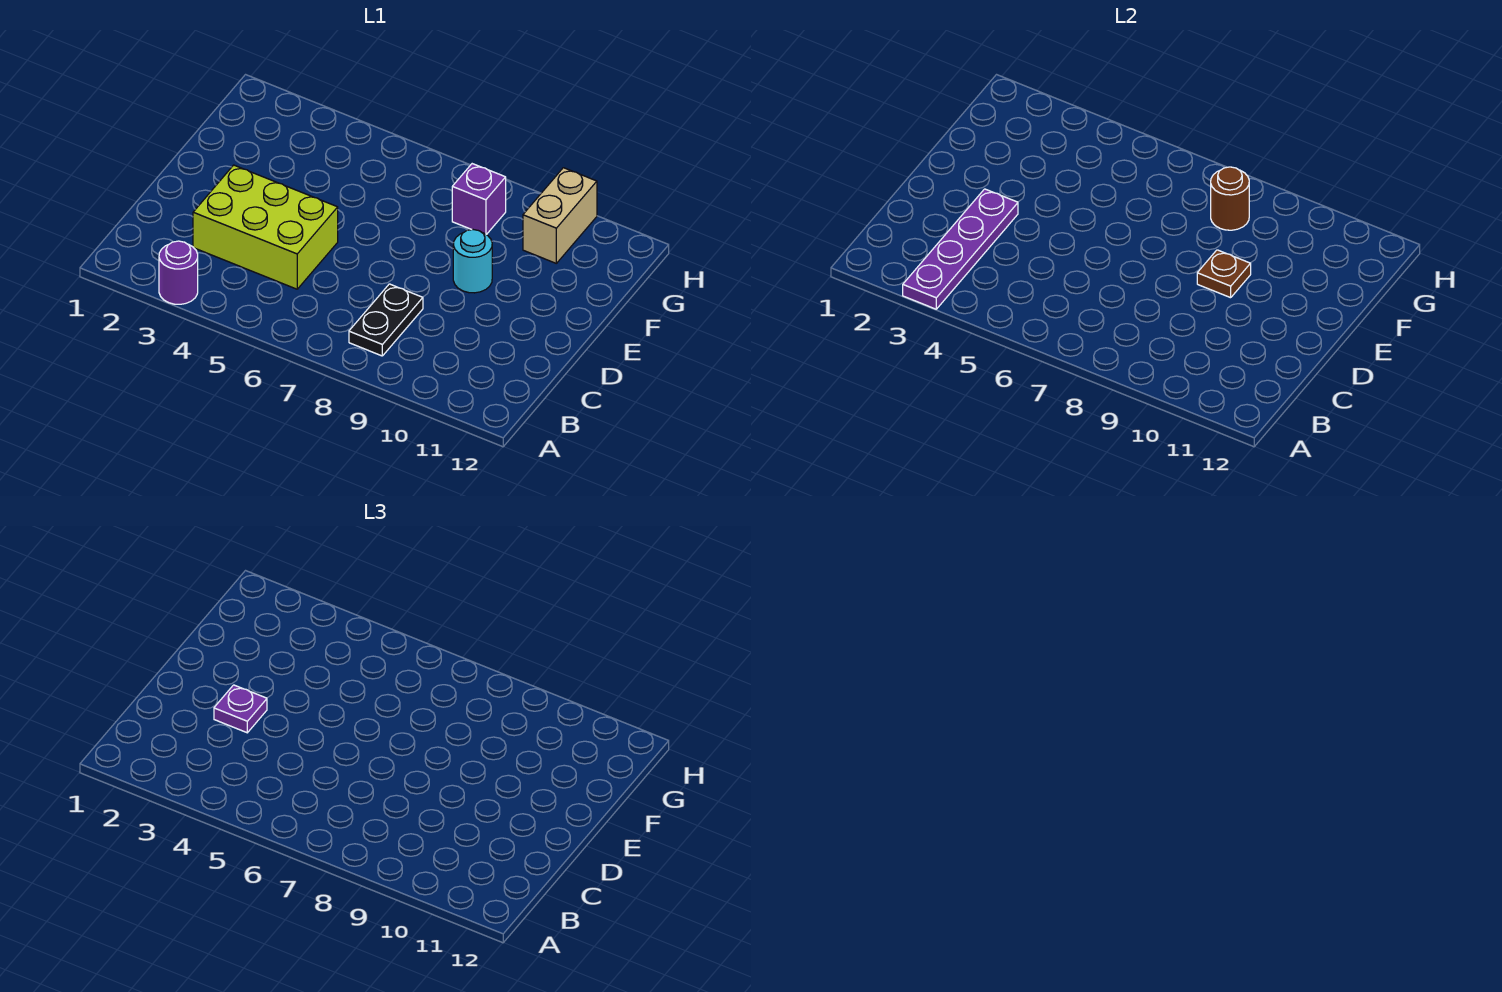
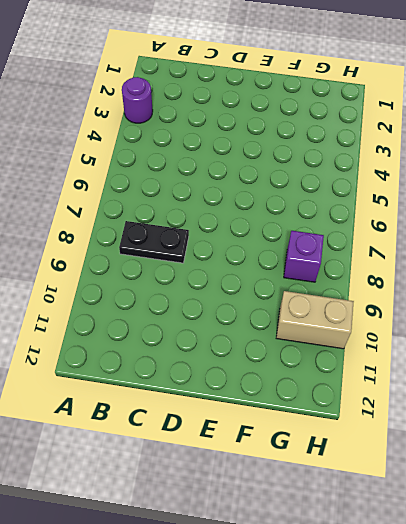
none -> lime 2x3 brick [193,165,338,289]
none -> cyan 1x1 round brick [453,230,492,293]

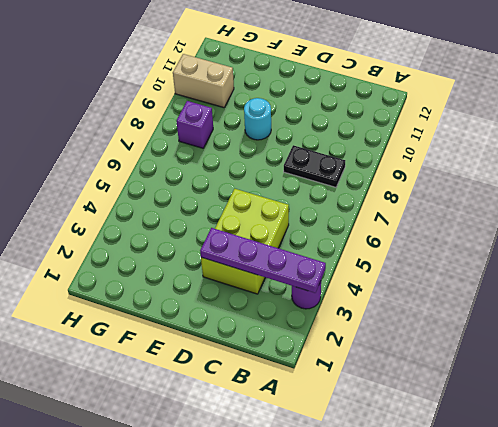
none -> brown 1x1 plate [1197,250,1251,298]
none -> brown 1x1 round brick [1211,167,1249,230]

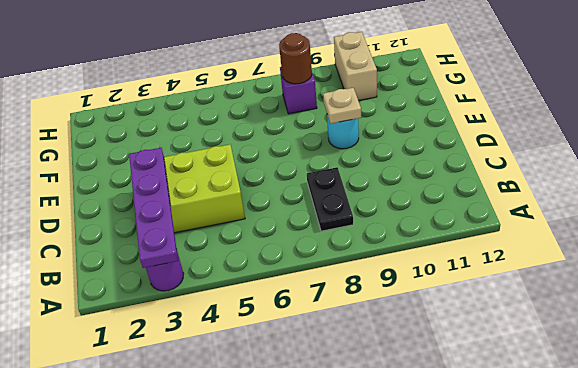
tan 1x1 plate [323,88,361,123] -> brown 1x1 plate [1197,250,1251,298]
none -> purple 1x1 plate [214,685,267,733]

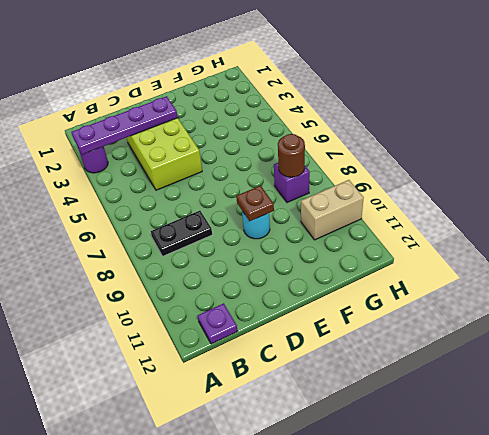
purple 1x1 plate [198,303,237,344] -> purple 1x1 plate moved to [214,685,267,733]

